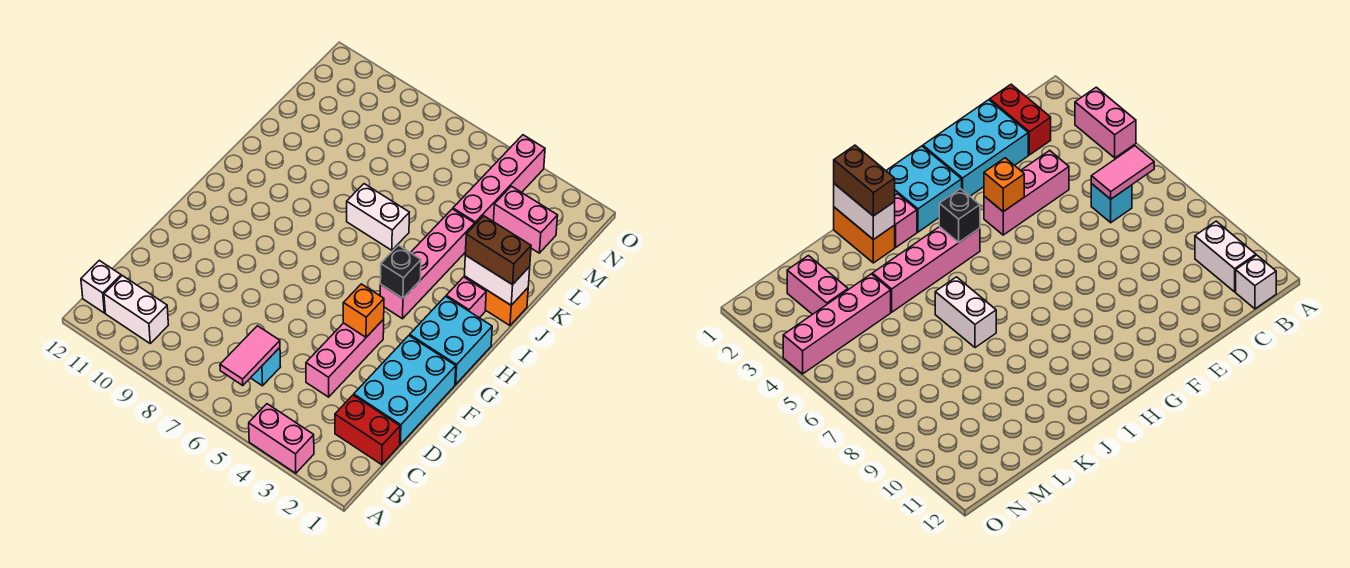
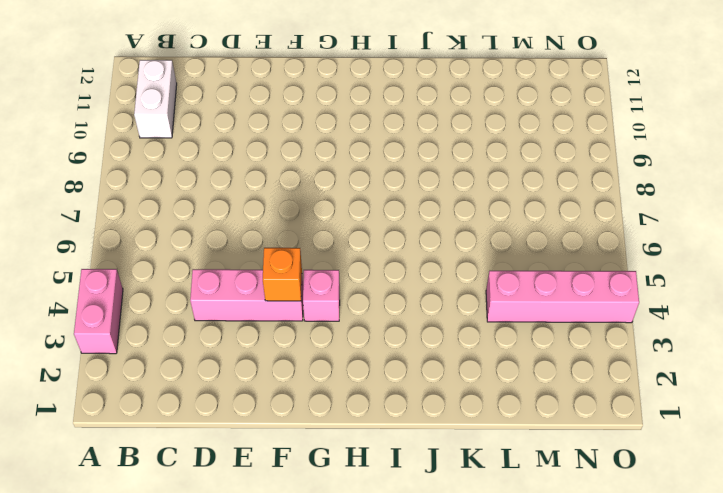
pink 1x1 brick [303,270,340,321] -> pink 1x1 brick moved to [446,277,486,318]
none -> white 1x1 brick [81,260,121,313]
none -> red 1x2 brick [335,395,400,465]
none -> cyan 1x1 brick [251,348,280,386]

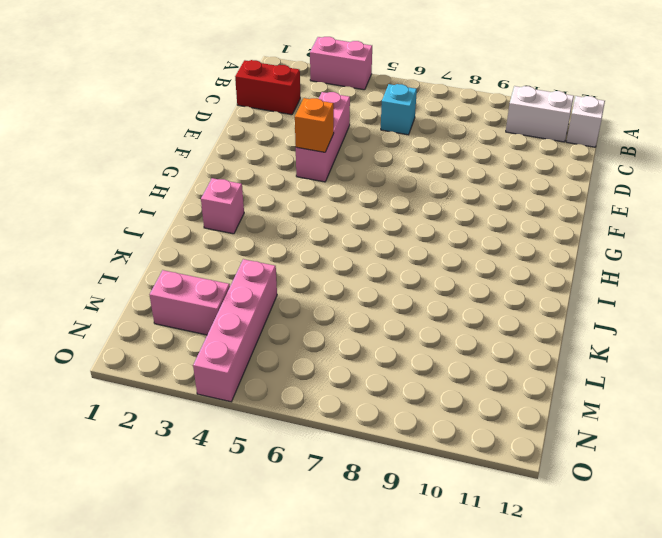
none -> cyan 2x3 brick [354,336,456,444]
none -> cyan 2x2 brick [410,296,492,384]
none -> pink 1x4 brick [380,209,475,319]

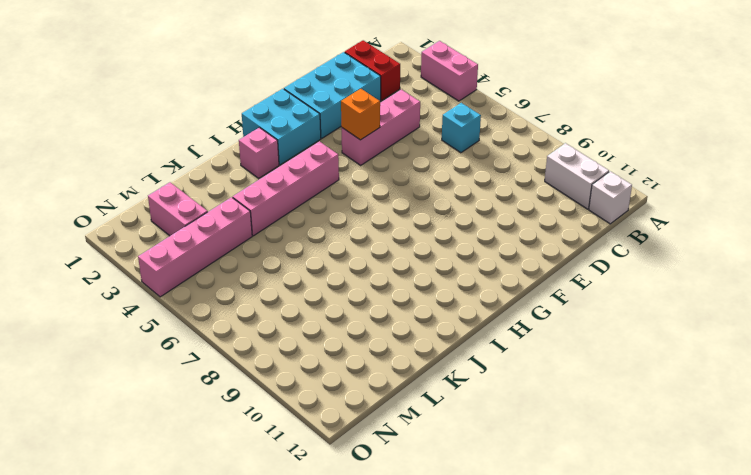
none -> orange 1x2 brick [464,276,528,326]
none -> white 1x2 brick [347,184,409,250]
none -> pink 1x2 tile [220,326,280,386]

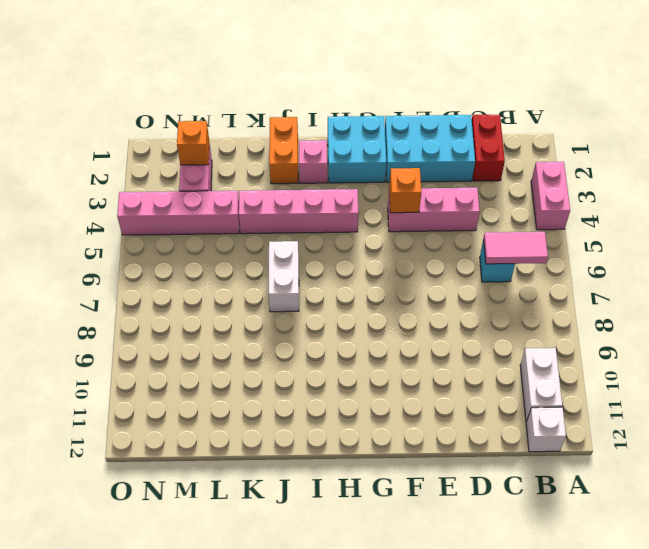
orange 1x1 brick [177,121,209,165] -> none
none -> black 1x1 brick [380,245,421,298]
none -> white 1x2 brick [464,255,530,305]
none -> brown 1x2 brick [465,216,531,285]

